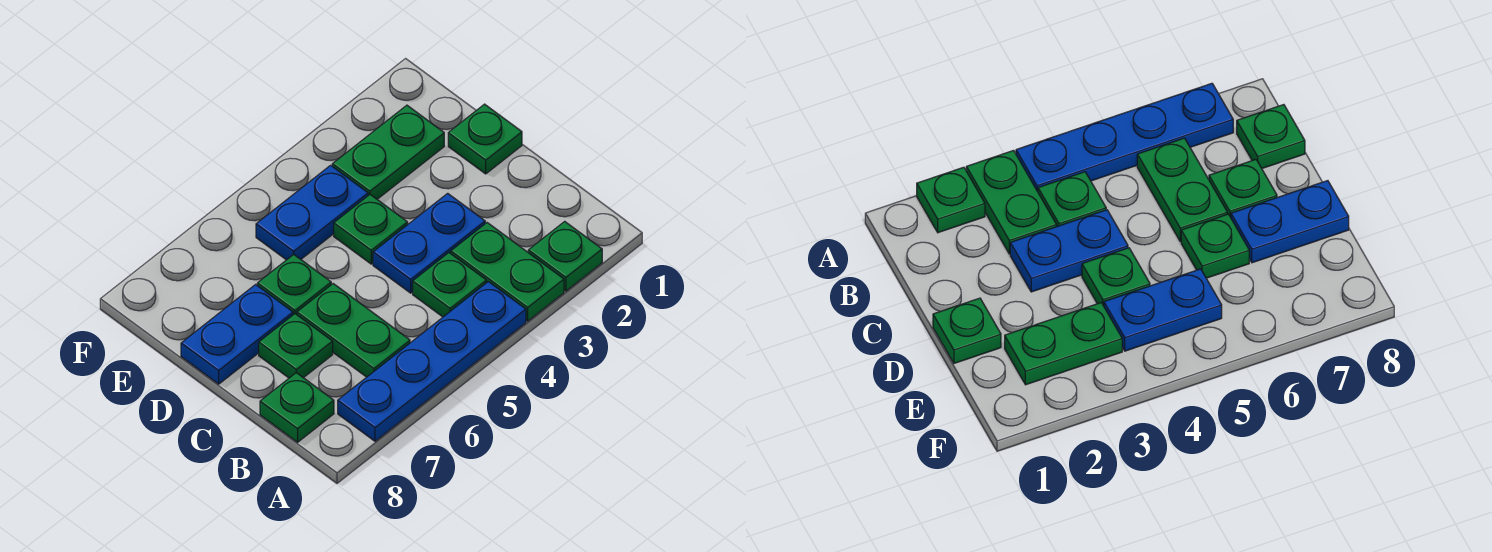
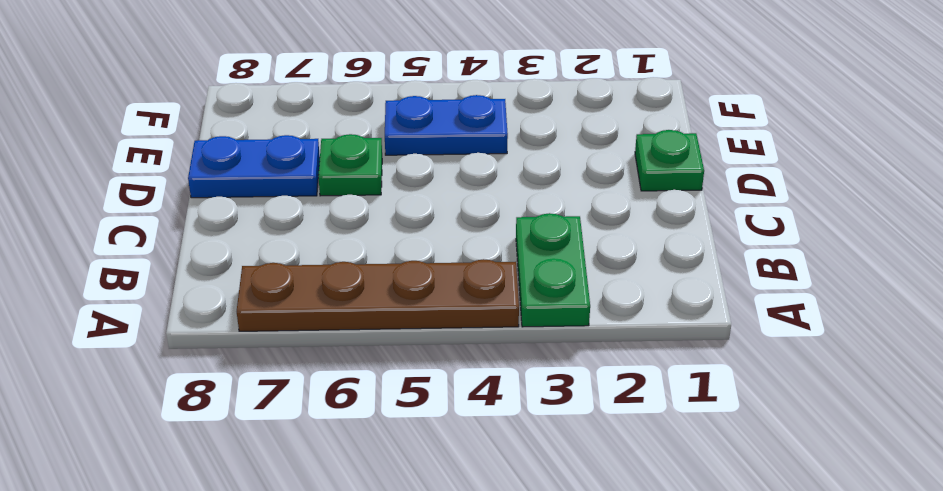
brown 1x4 plate [237,259,519,331] -> blue 1x4 plate [338,282,526,441]
none -> green 1x1 plate [528,221,602,291]
none -> green 1x1 plate [413,253,486,317]
none -> green 1x2 plate [297,284,410,377]

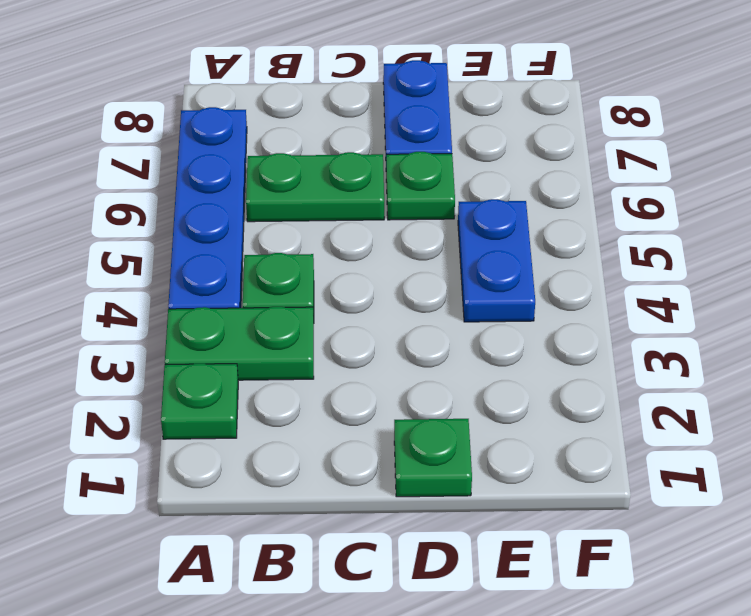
none -> green 1x1 plate [260,373,334,442]
none -> blue 1x2 plate [373,193,485,293]
none -> green 1x1 plate [259,314,333,378]

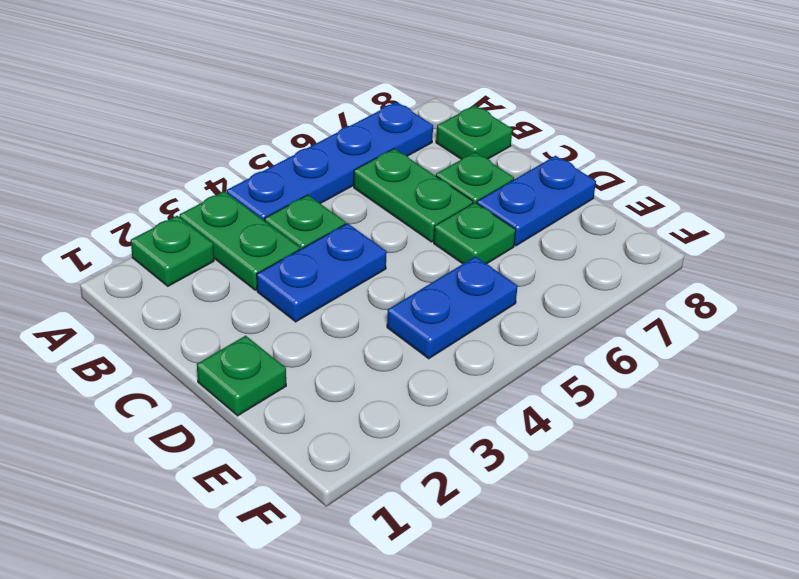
none -> green 1x1 plate [334,195,408,264]
none -> green 1x2 plate [332,105,444,199]

